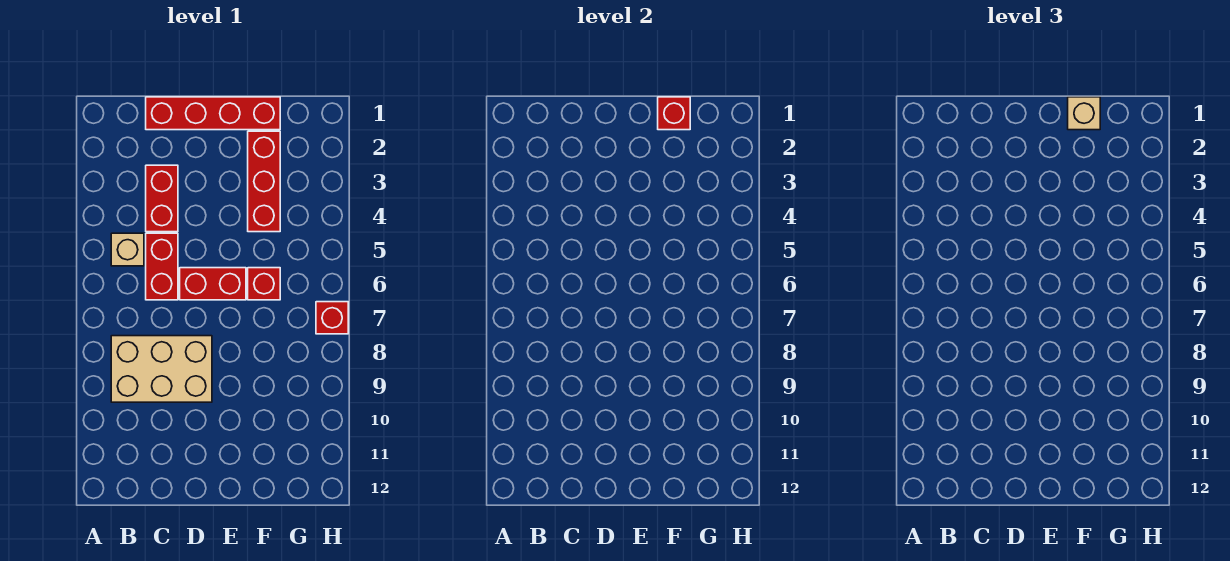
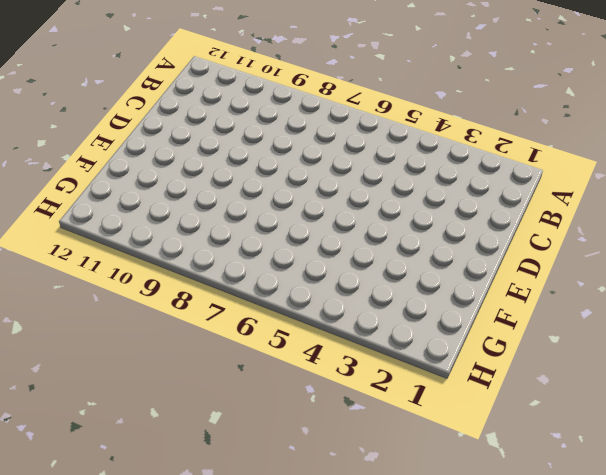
none -> tan 1x1 brick [111,233,144,266]
none -> tan 2x3 brick [111,336,212,402]

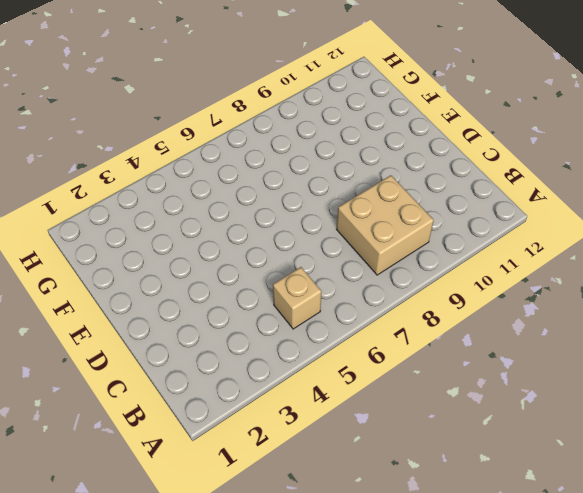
tan 2x2 brick [337,175,434,275] -> tan 2x3 brick [111,336,212,402]
none -> red 1x4 brick [146,97,280,130]
none -> red 1x2 brick [146,165,178,232]

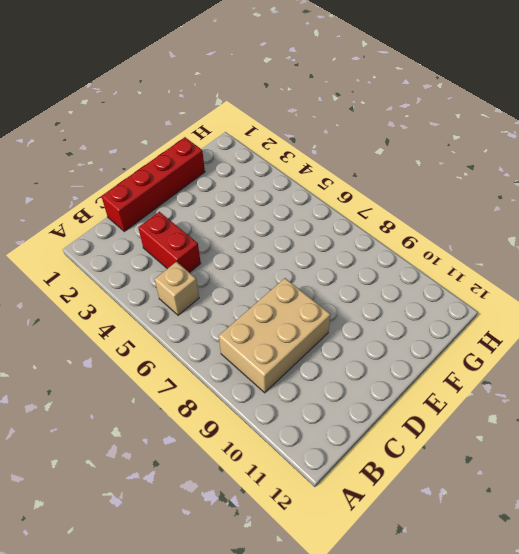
none -> red 1x2 brick [146,233,178,300]
none -> red 1x2 brick [180,268,246,300]

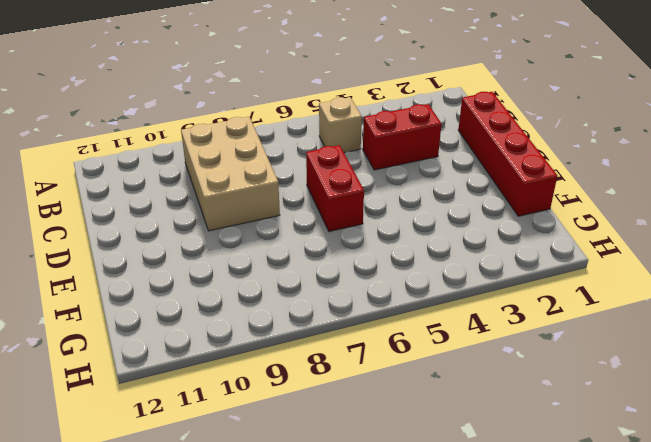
none -> red 1x2 brick [146,233,178,300]
none -> red 1x3 brick [248,131,280,232]

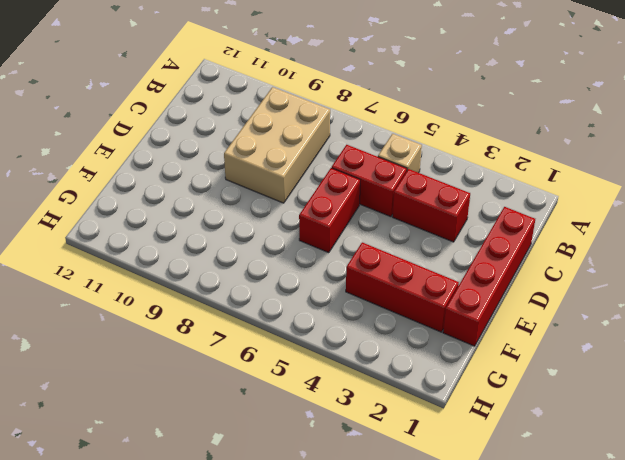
none -> red 1x1 brick [248,268,280,300]
none -> red 1x1 brick [316,302,348,334]

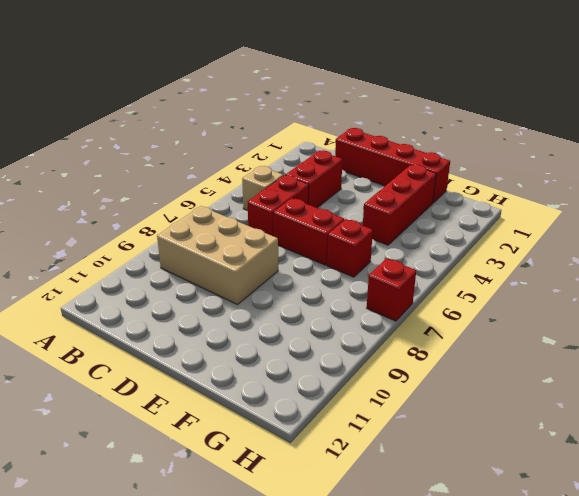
none -> red 1x1 brick [658,97,690,130]
none -> tan 1x1 brick [1068,97,1100,130]

